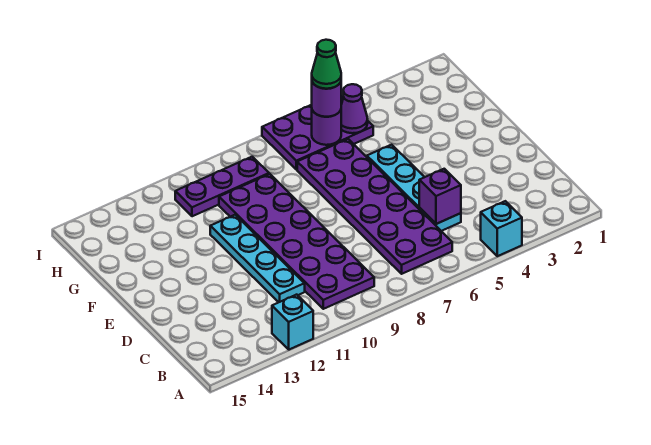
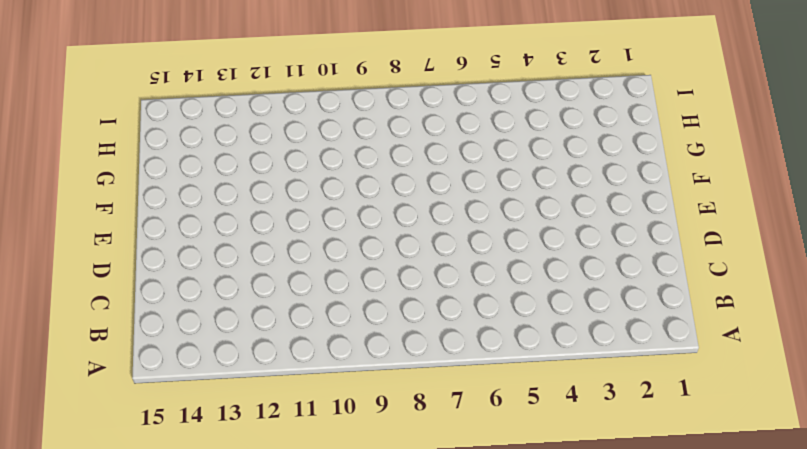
none -> cyan 1x1 brick [481,201,522,256]
none -> cyan 1x1 brick [272,295,313,350]
none -> purple 2x6 plate [297,139,452,274]

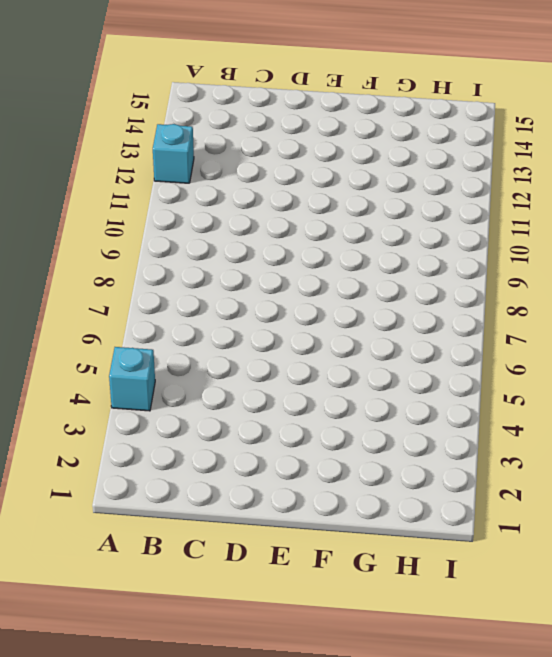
none -> purple 2x6 plate [297,139,452,274]
none -> purple 2x6 plate [219,174,374,309]
none -> cyan 1x4 plate [367,145,461,231]

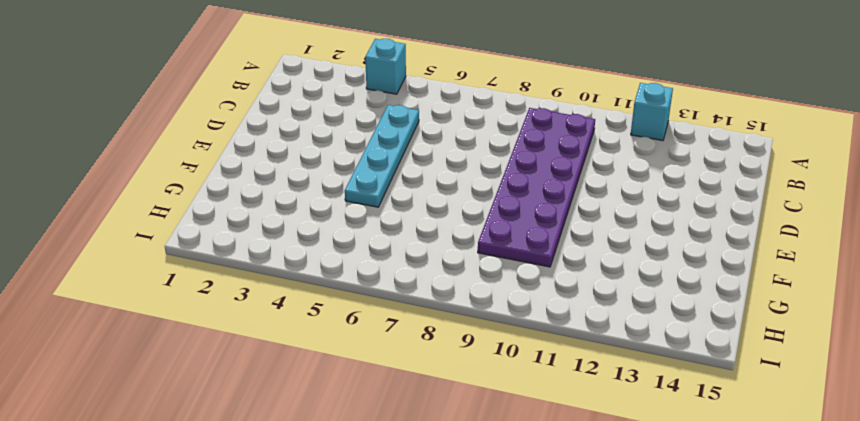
none -> purple 2x6 plate [297,139,452,274]
none -> cyan 1x4 plate [210,215,305,302]
none -> purple 2x3 plate [262,95,373,170]

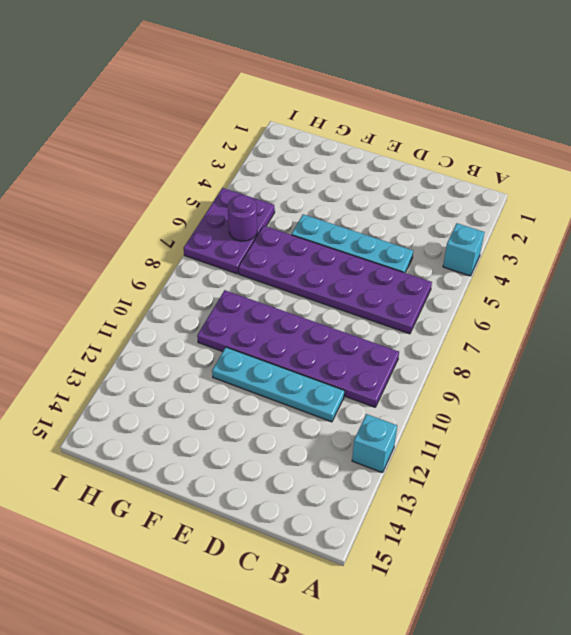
none -> purple 1x3 plate [175,157,269,216]
none -> purple 1x1 brick [419,169,461,224]
none -> purple 1x1 cone [341,84,368,133]

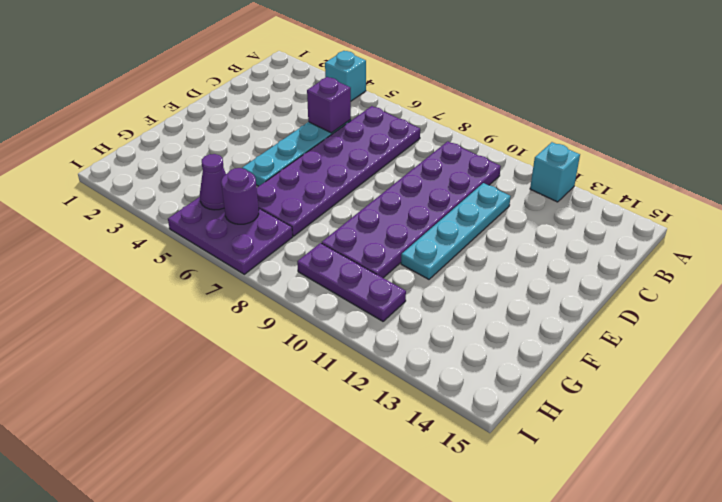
none -> purple 1x1 round brick [312,82,341,117]
none -> green 1x1 cone [312,40,341,89]

